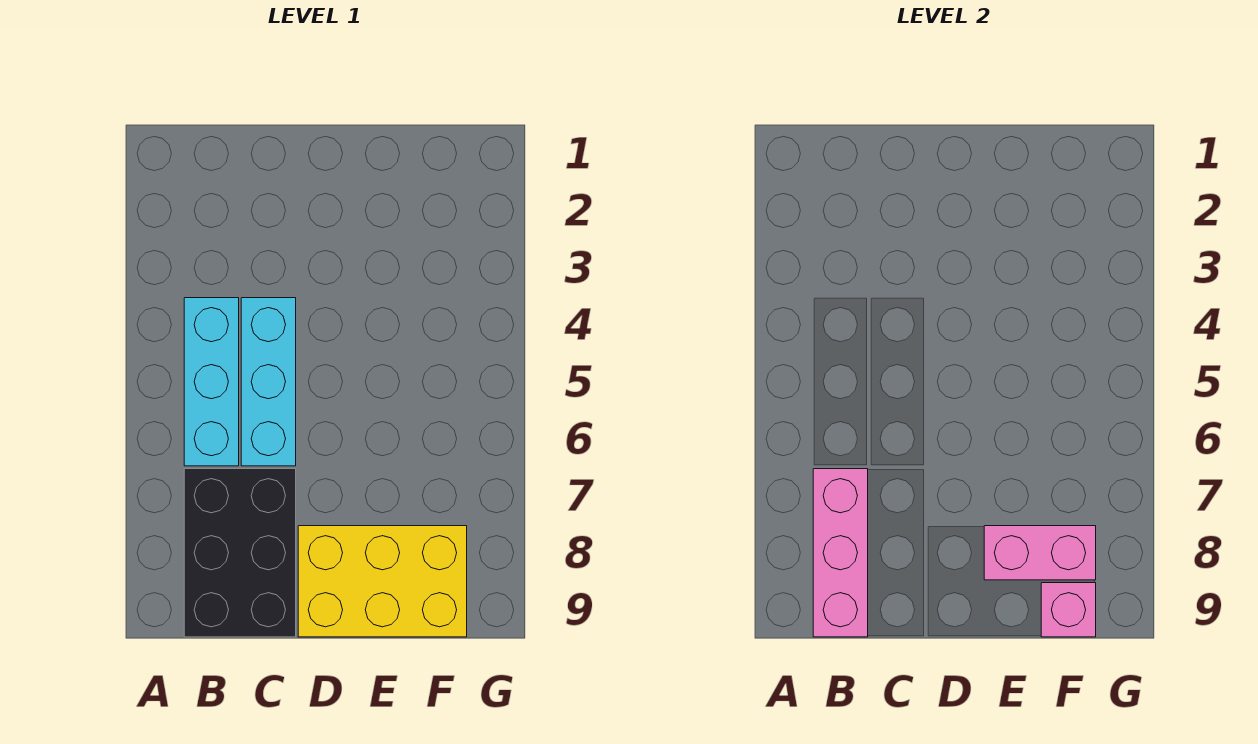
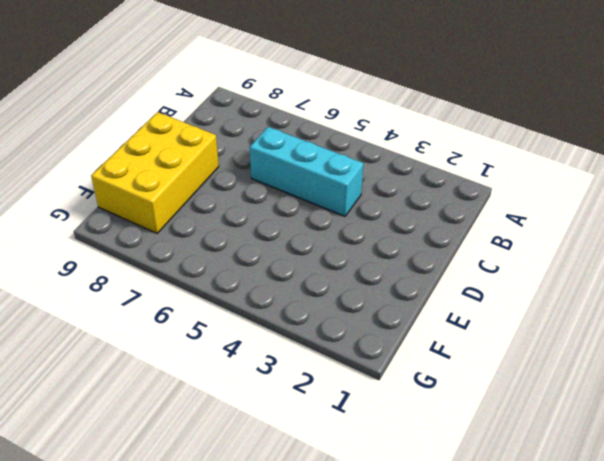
none -> cyan 1x3 brick [184,298,239,466]
none -> black 2x3 brick [184,469,296,637]

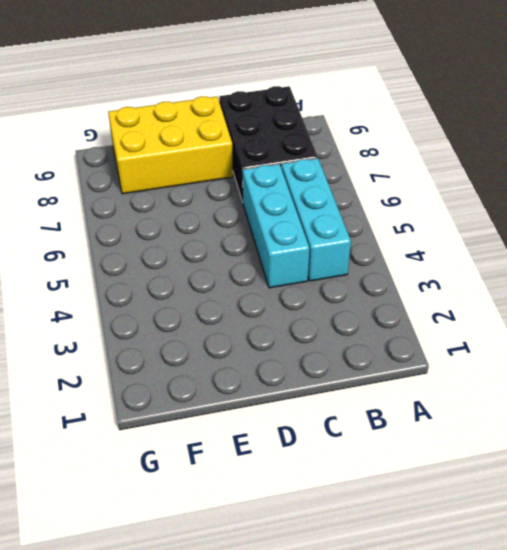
none -> pink 1x3 brick [813,469,868,637]
none -> pink 1x2 brick [984,526,1096,580]

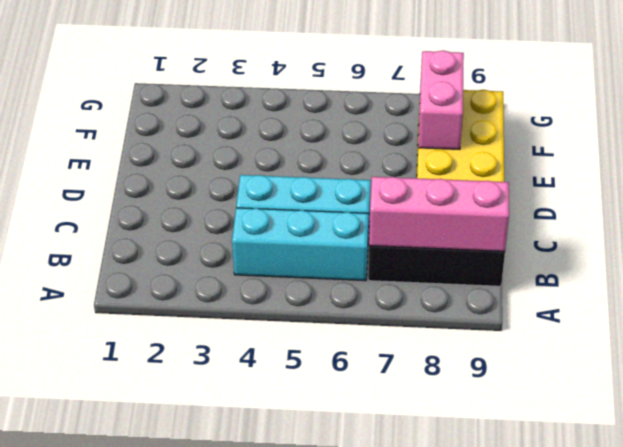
none -> pink 1x1 brick [1041,583,1096,637]

